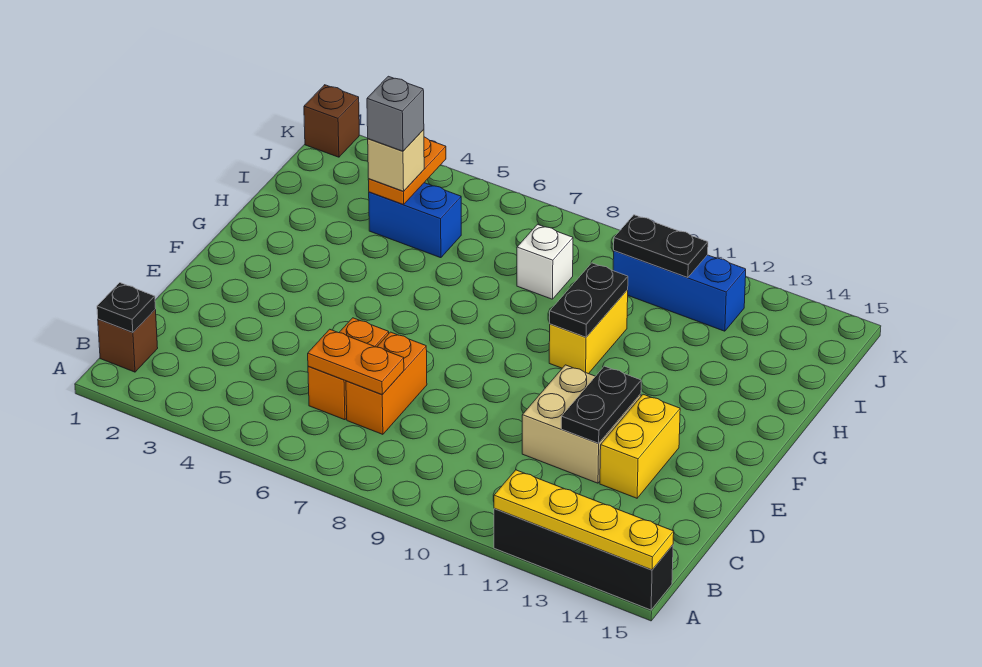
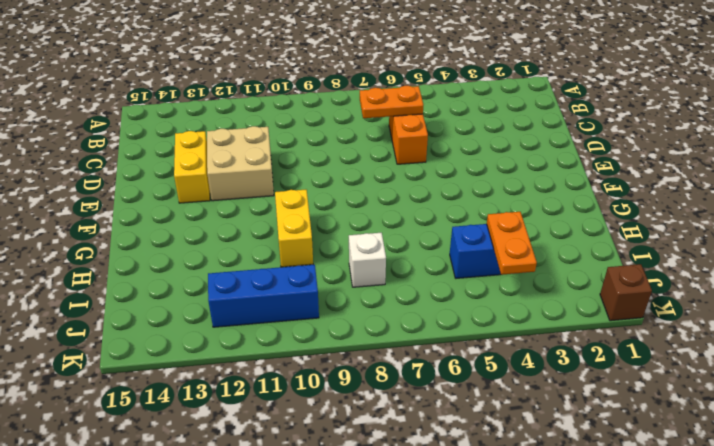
none -> black 1x4 brick [494,509,673,610]
none -> brown 1x1 brick [98,310,158,372]
none -> orange 1x2 brick [346,332,427,434]

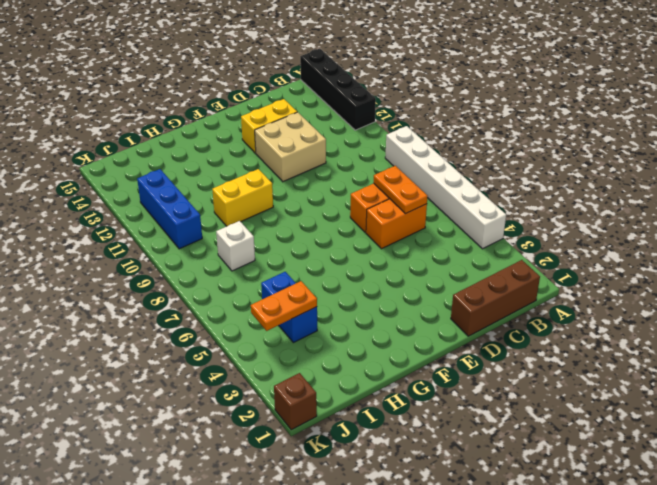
white 1x6 brick [385,126,506,249] -> none
brown 1x3 brick [451,260,540,336] -> brown 1x1 brick [98,310,158,372]
none -> yellow 1x4 plate [494,470,674,570]
none -> black 1x1 plate [97,283,156,333]
none -> black 1x2 plate [561,366,641,443]

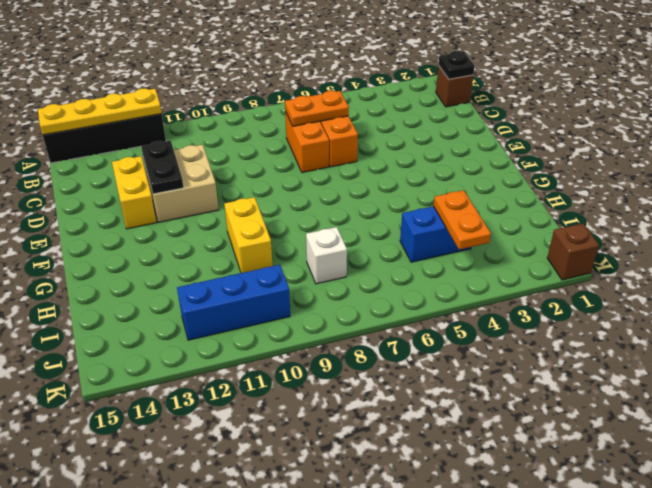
none -> black 1x2 plate [550,263,628,337]
none -> black 1x2 plate [614,215,708,278]
none -> tan 1x1 brick [368,130,424,191]

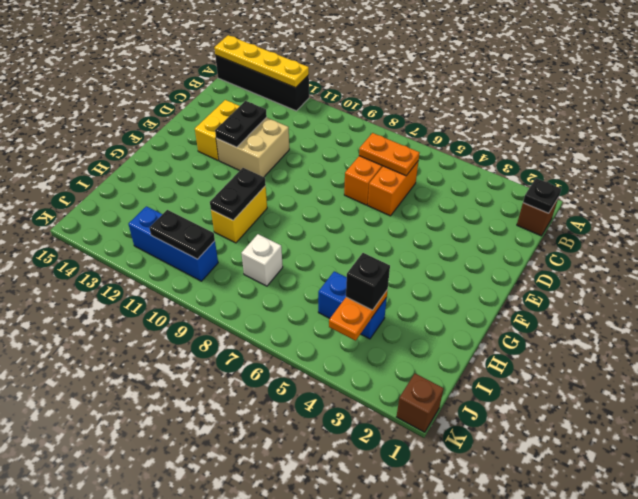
black 1x1 brick [346,253,390,310] -> tan 1x1 brick [368,130,424,191]
none -> grey 1x1 brick [367,76,424,151]

